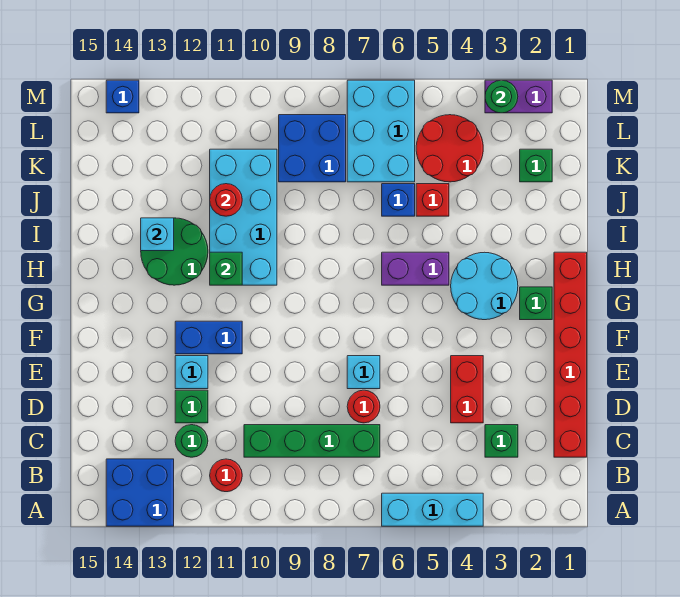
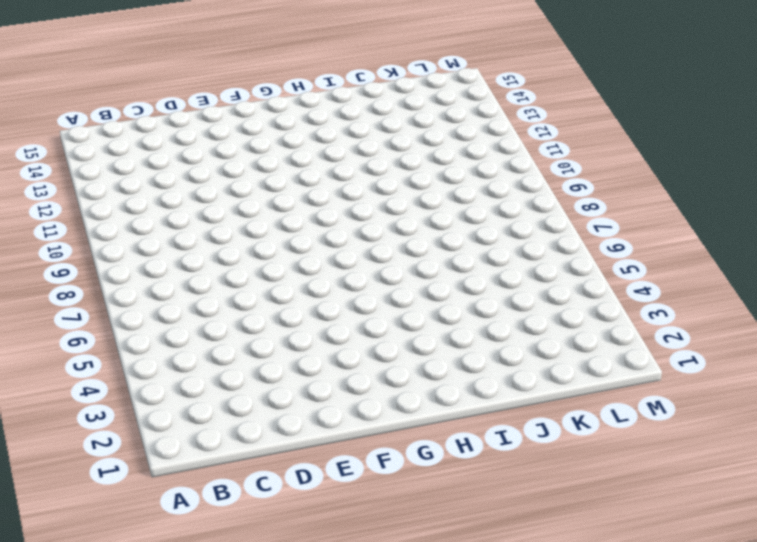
none -> cyan 1x3 brick [382,493,483,526]
none -> blue 2x2 brick [106,459,174,526]
none -> red 1x1 round brick [210,459,242,492]
none -> red 1x6 brick [554,252,587,457]

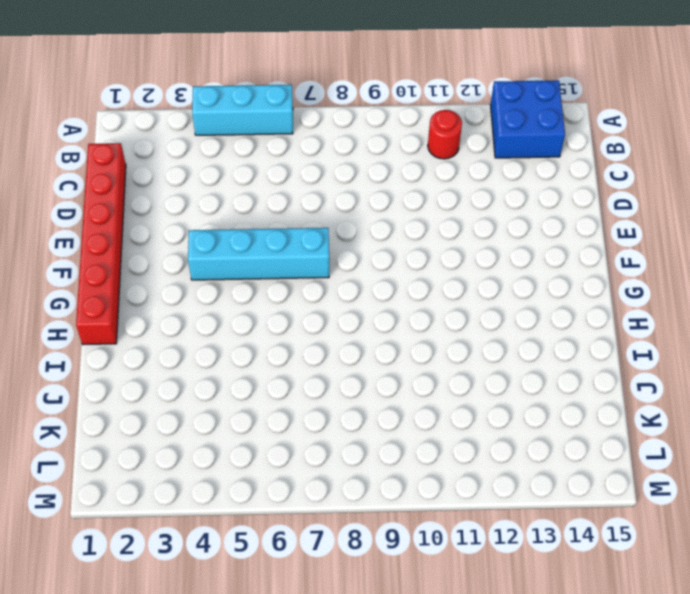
cyan 1x4 brick [188,228,329,280] -> none
none -> green 1x1 brick [485,425,518,457]
none -> green 1x4 brick [244,425,380,457]
none -> green 1x1 round brick [175,425,208,457]
none -> red 1x2 brick [451,356,483,423]

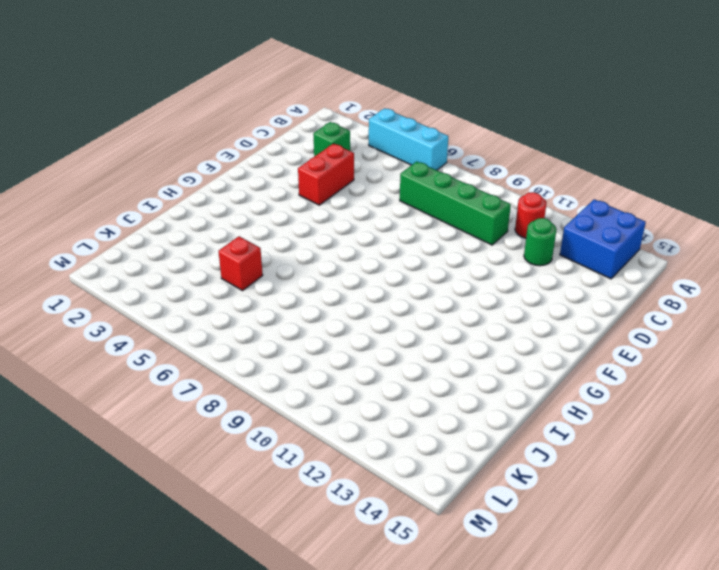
none -> red 1x6 brick [554,252,587,457]
none -> red 1x1 round brick [347,390,380,423]
none -> green 1x1 brick [175,390,208,423]
none -> cyan 1x1 brick [347,356,380,389]

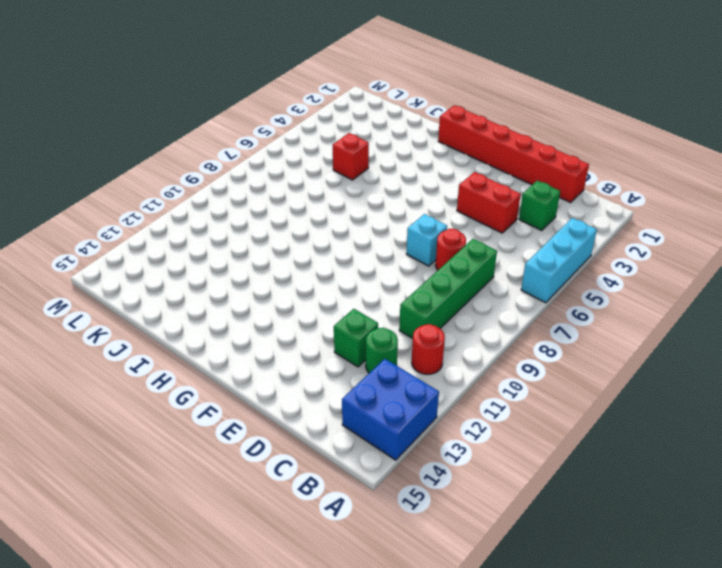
none -> cyan 1x1 brick [175,356,208,389]
none -> blue 1x2 brick [175,321,242,354]
none -> green 1x1 brick [520,287,552,320]
none -> cyan 2x2 round brick [451,252,518,320]

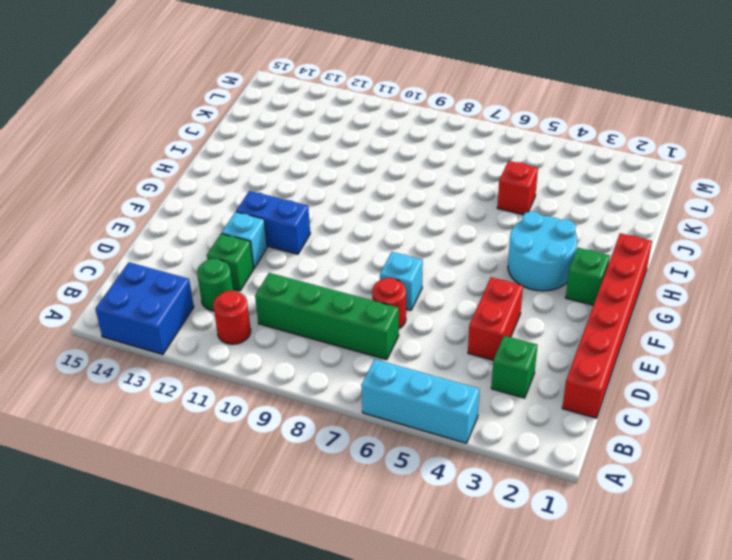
none -> purple 1x2 brick [382,252,449,285]
none -> cyan 2x4 brick [210,149,277,285]
none -> green 2x2 round brick [141,218,208,285]
none -> blue 1x1 brick [382,184,415,216]

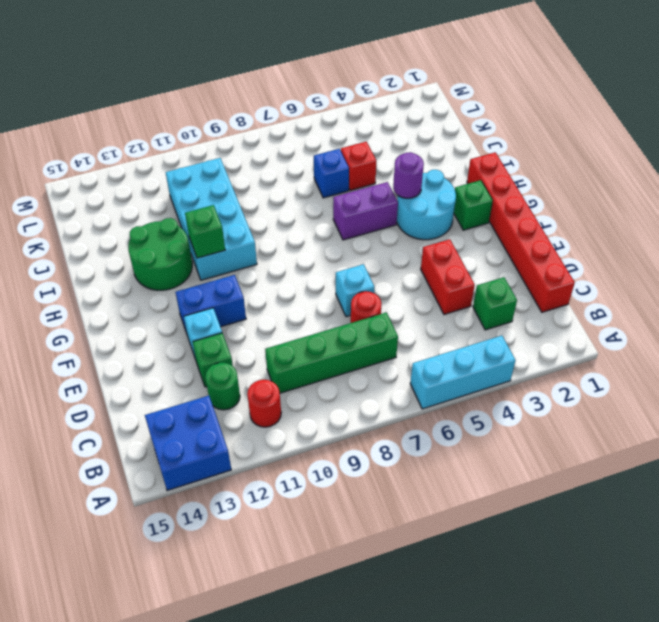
purple 1x1 round brick [393,152,424,198] -> none
none -> green 1x1 brick [520,149,552,182]
none -> red 2x2 round brick [416,115,483,182]
none -> cyan 2x3 brick [347,80,415,182]
none -> blue 2x2 brick [279,115,346,182]

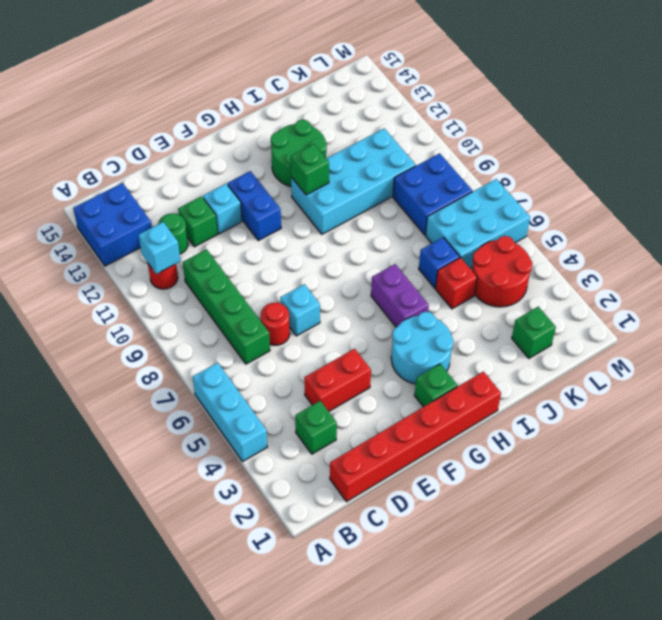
cyan 1x1 brick [139,222,180,274] -> cyan 1x1 brick moved to [141,218,174,251]
none -> purple 1x2 brick [485,80,552,113]
none -> blue 1x1 brick [106,80,139,113]
none -> red 1x1 round brick [210,184,242,216]
none -> green 1x1 round brick [485,80,518,113]

